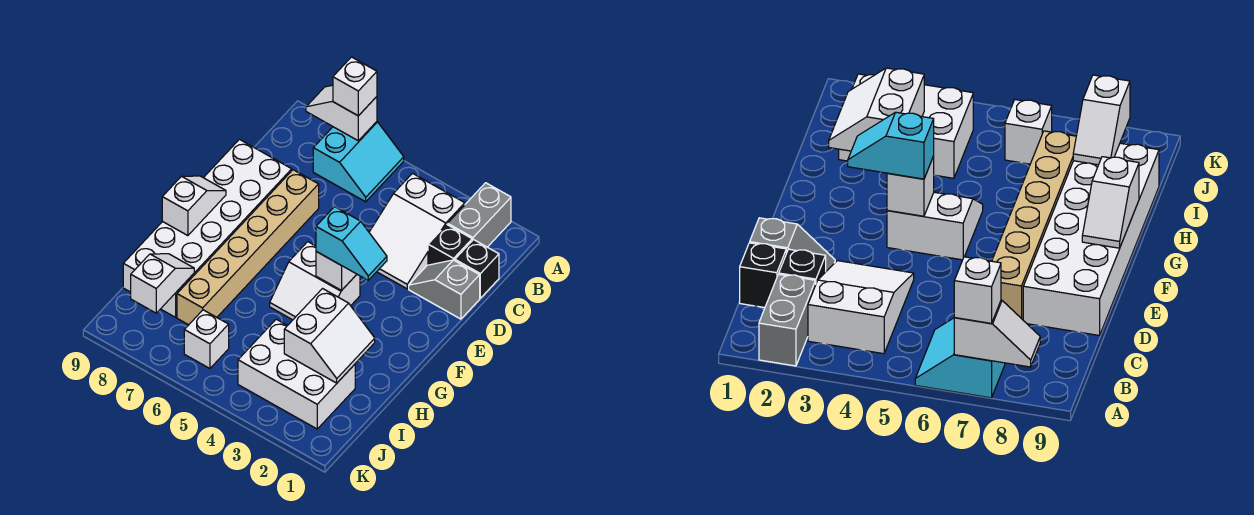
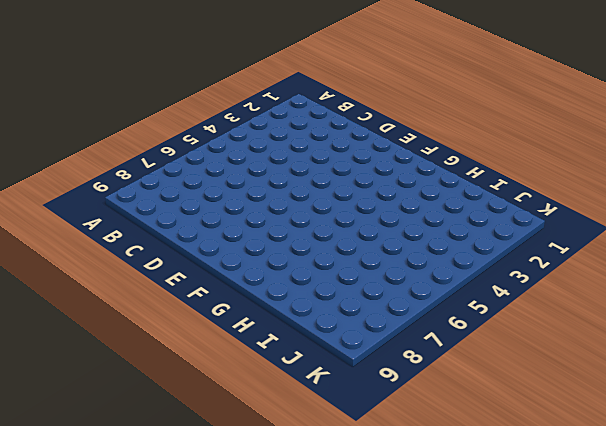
none -> grey 1x2 brick [448,183,511,247]
none -> cyan 2x2 slope [313,122,404,202]
none -> white 2x3 slope [369,173,465,289]

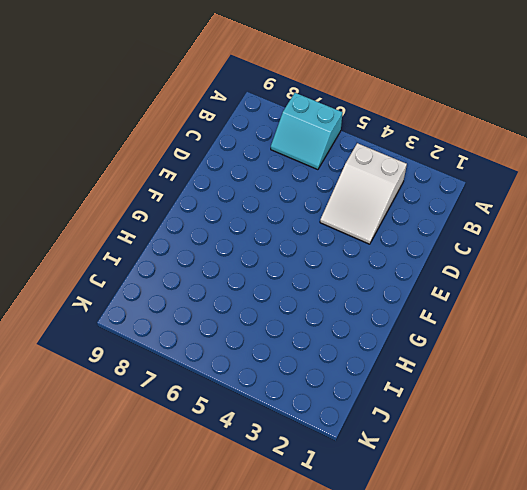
cyan 2x2 slope [271,93,343,170] -> cyan 2x2 slope turned to [313,122,404,202]
none -> grey 1x2 brick [448,183,511,247]
none -> black 1x1 brick [455,240,499,298]
none -> black 1x1 brick [428,224,472,265]

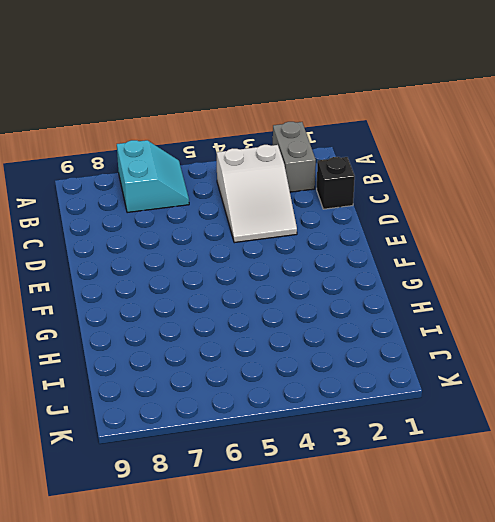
none -> black 1x1 brick [428,224,472,265]
none -> grey 1x2 slope [409,260,480,319]
none -> tan 1x6 brick [177,170,319,325]

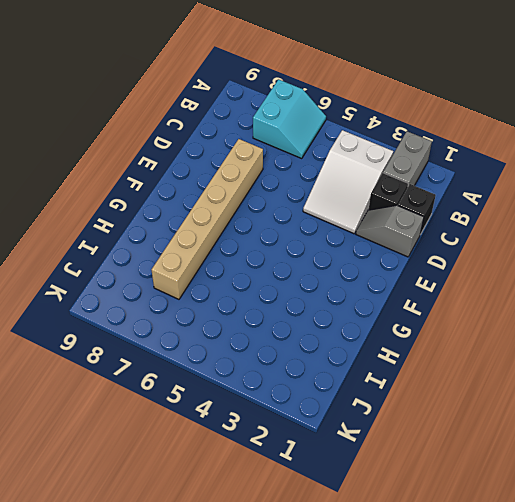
none -> white 2x6 brick [123,139,292,317]
none -> white 2x2 slope [270,242,360,320]
none -> white 2x3 brick [238,319,355,429]

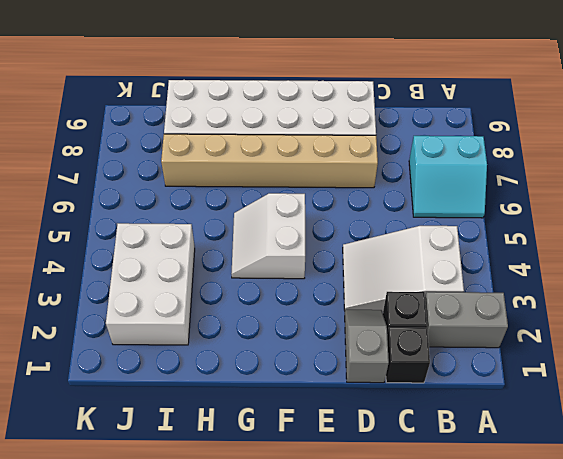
none -> white 1x1 brick [184,310,229,368]
none -> white 1x2 slope [306,85,377,141]
none -> white 1x1 brick [316,252,357,290]

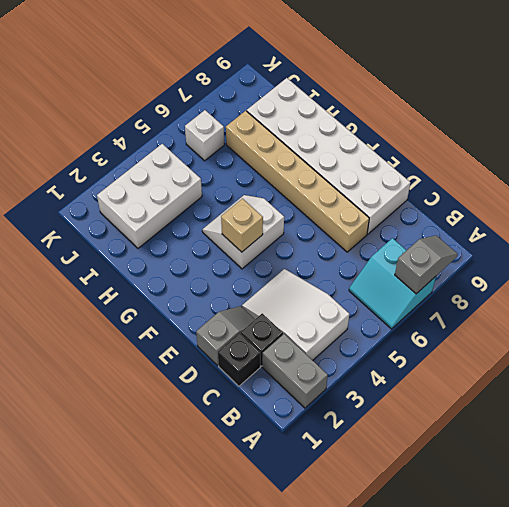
grey 1x2 slope [395,236,458,294] -> white 1x2 slope [306,85,377,141]
tan 1x1 brick [221,199,263,252] -> white 1x1 brick [316,252,357,290]
none -> white 1x2 slope [162,176,226,236]
none -> white 2x2 slope [284,289,375,383]
none -> white 1x2 slope [131,254,194,313]

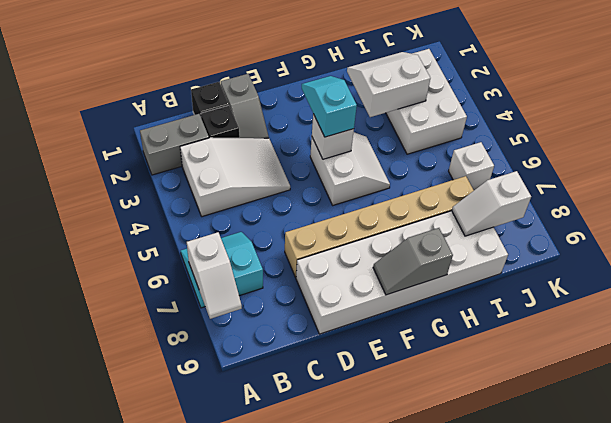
grey 1x2 slope [373,228,453,295] -> white 1x2 slope [162,176,226,236]
none -> white 1x1 brick [333,57,377,116]

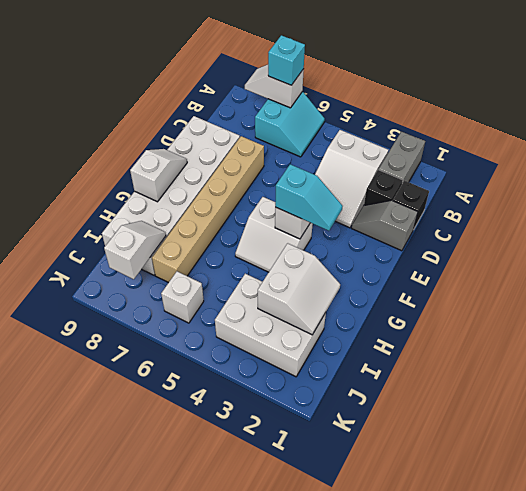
cyan 1x1 brick [268,35,305,85] -> white 1x1 brick [333,57,377,116]

